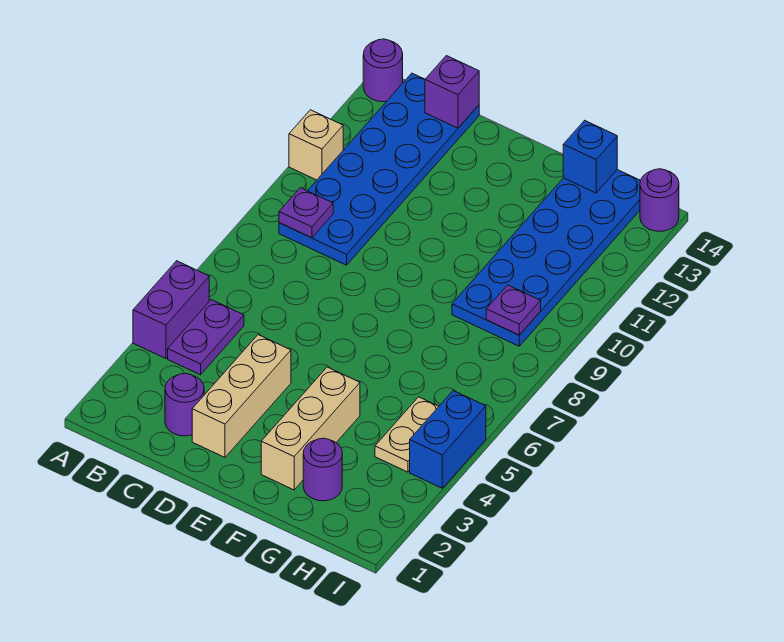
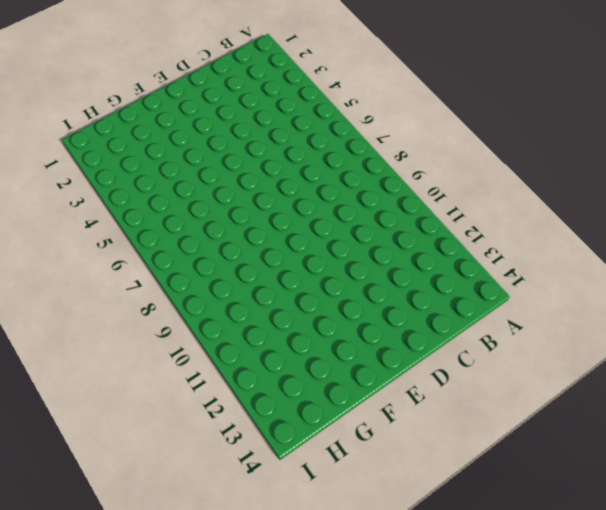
none -> purple 1x2 brick [133,261,209,359]
none -> tan 1x1 brick [289,110,343,180]
none -> purple 1x1 round brick [363,39,403,102]

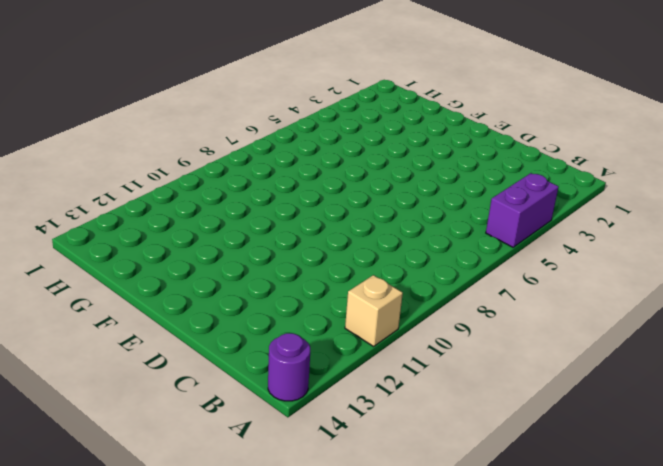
none -> purple 1x2 plate [168,300,244,375]
none -> blue 2x6 plate [279,73,479,265]
none -> purple 1x1 round brick [165,373,204,436]

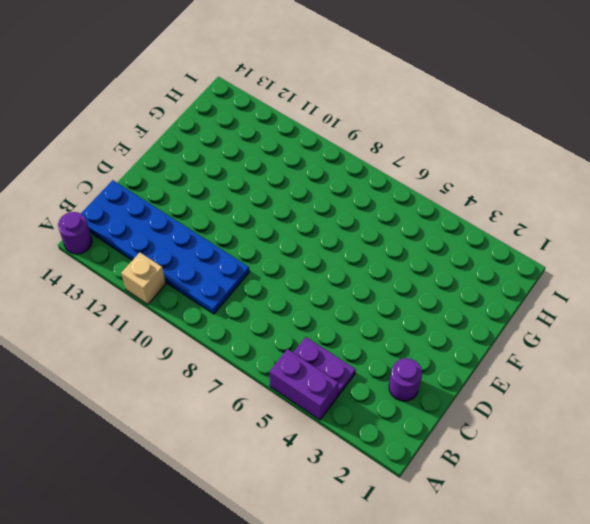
none -> tan 1x3 brick [192,335,291,457]
none -> tan 1x3 brick [261,367,360,490]
none -> purple 1x1 round brick [303,438,342,501]

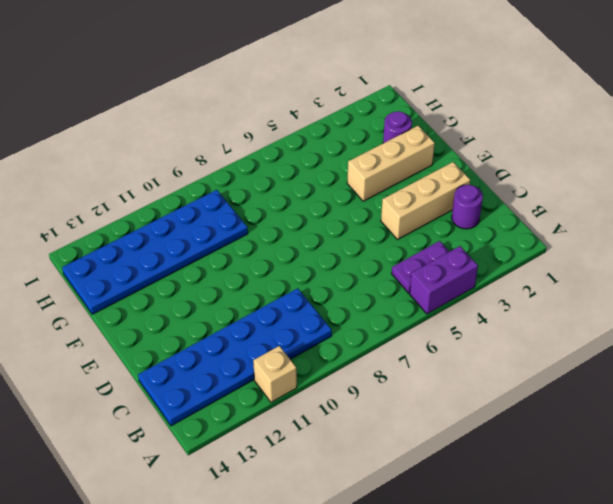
none -> purple 1x1 round brick [363,39,403,102]
none -> tan 1x2 plate [375,397,439,472]
none -> blue 1x2 brick [410,391,486,488]

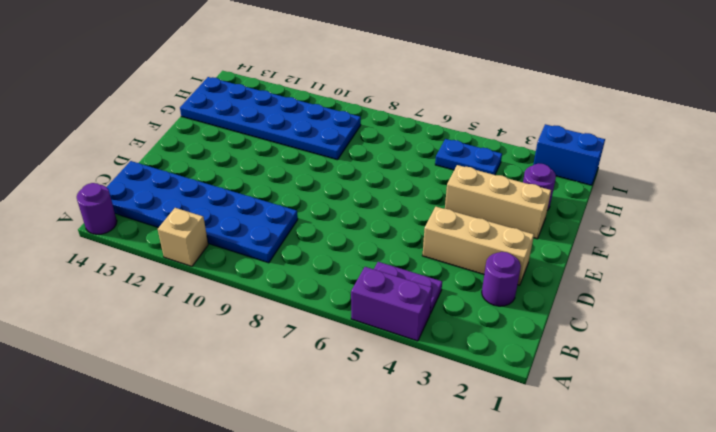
blue 1x2 plate [435,139,502,175] -> tan 1x2 plate [375,397,439,472]
blue 1x2 brick [533,124,605,185] -> blue 1x2 brick moved to [410,391,486,488]
none -> purple 1x1 round brick [640,169,679,231]
none -> purple 1x1 plate [279,188,333,238]
none -> purple 1x1 brick [425,56,479,128]

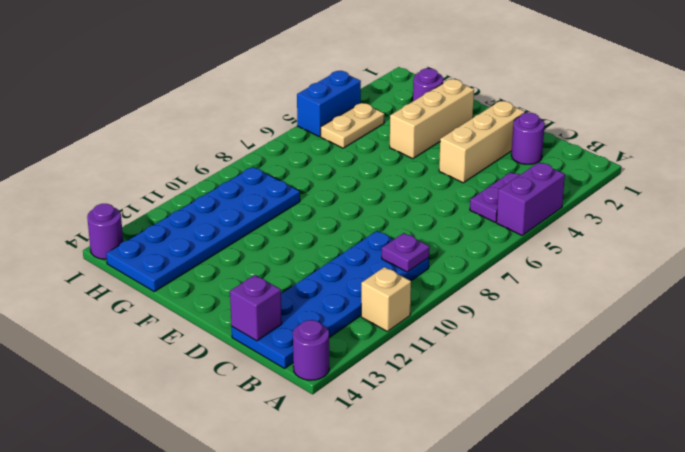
none -> blue 1x1 brick [563,120,617,193]
none -> purple 1x1 plate [486,285,541,335]

